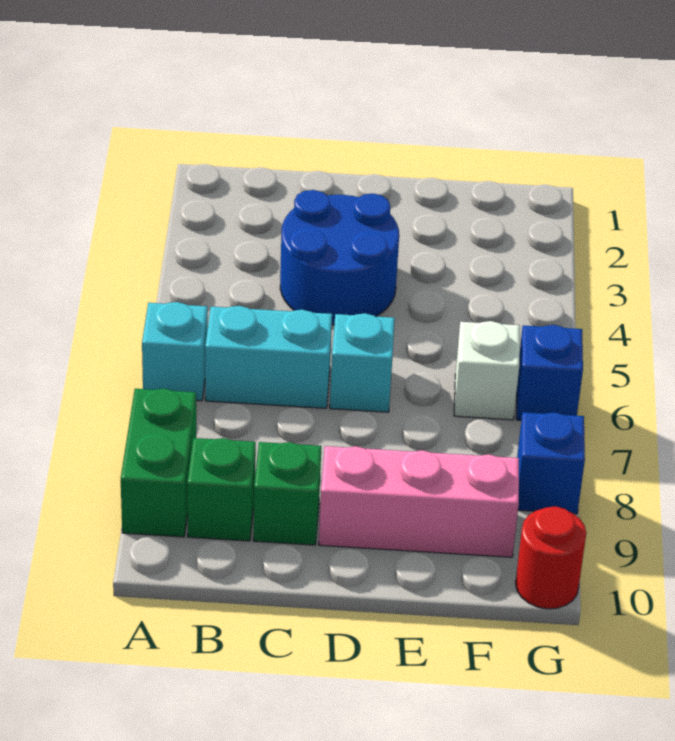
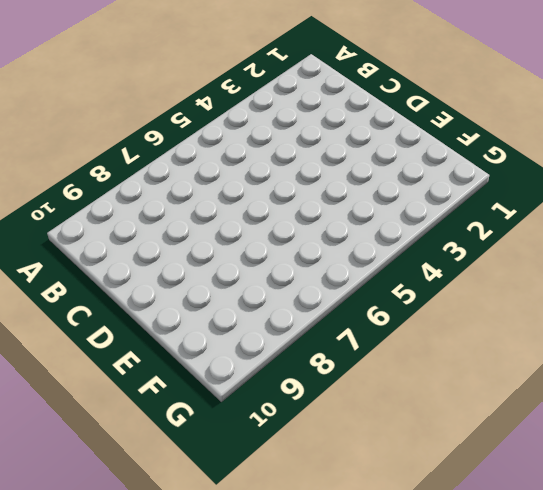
none -> cyan 1x1 brick [142,302,208,401]
none -> green 1x2 brick [121,388,196,537]
none -> cyan 1x2 brick [205,306,332,408]

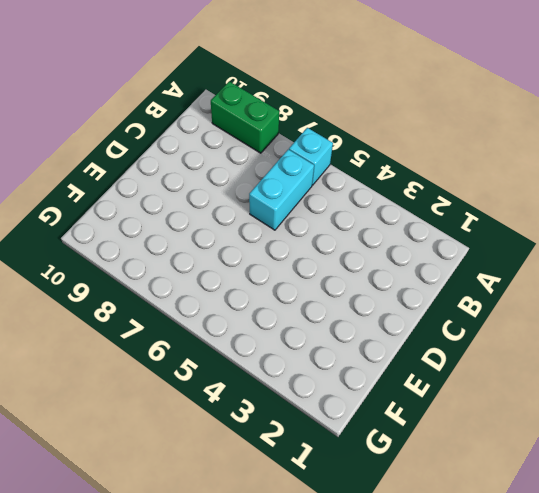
none -> green 1x1 brick [187,438,256,541]
none -> blue 2x2 round brick [280,190,399,325]
none -> green 1x1 brick [253,442,321,545]

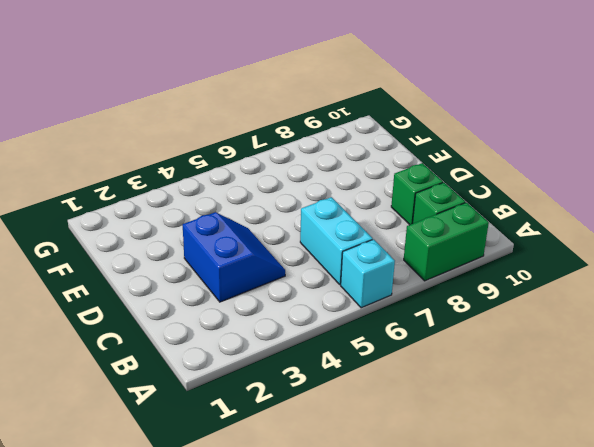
blue 2x2 slope [183,212,285,302] -> blue 2x2 round brick [280,190,399,325]
none -> cyan 1x1 brick [330,313,395,412]
none -> pink 1x3 brick [319,446,519,557]
none -> white 1x1 brick [454,321,520,420]

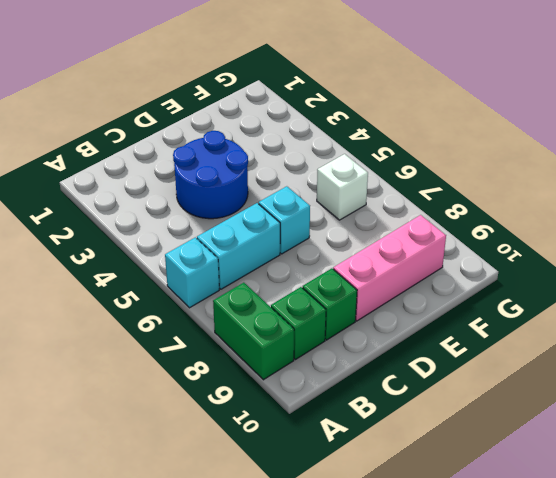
none -> blue 1x1 brick [516,325,583,420]
none -> blue 1x1 brick [517,412,585,514]
none -> red 1x1 round brick [516,506,586,609]

